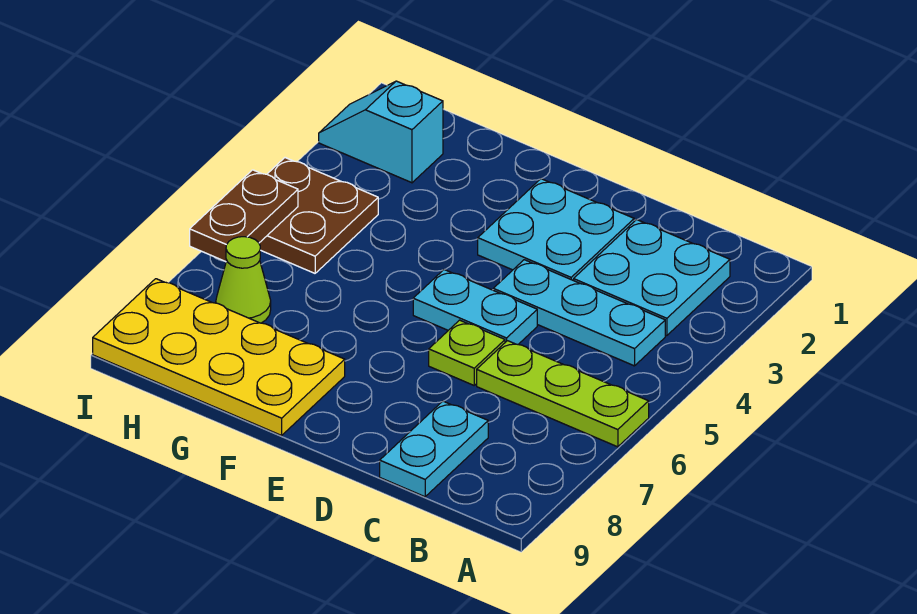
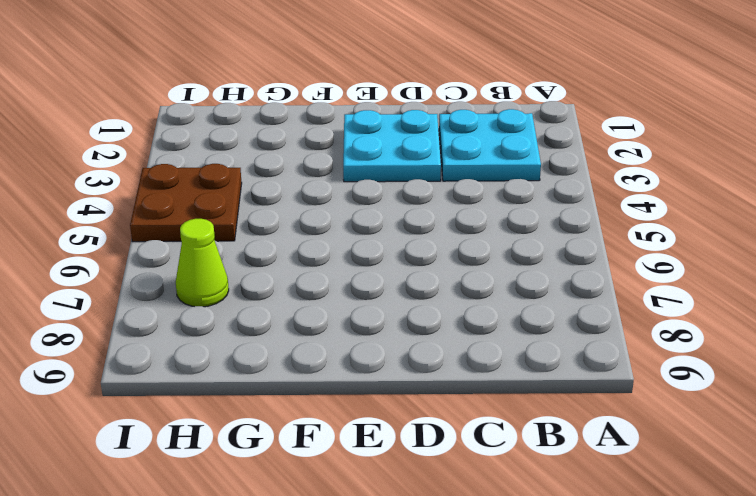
none -> lime 1x3 plate [477,341,649,447]
none -> cyan 1x3 plate [493,260,665,366]
none -> cyan 1x2 plate [380,401,488,497]

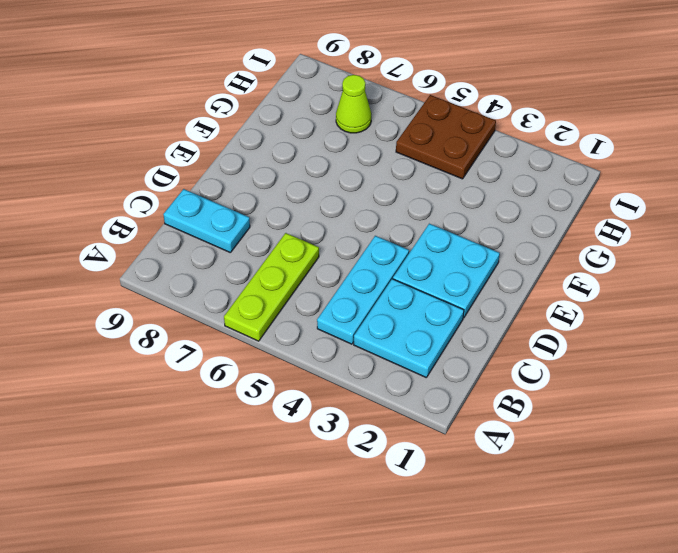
none -> cyan 1x2 plate [413,269,537,344]
none -> lime 1x1 plate [429,320,505,385]
none -> yellow 2x4 plate [93,279,345,435]

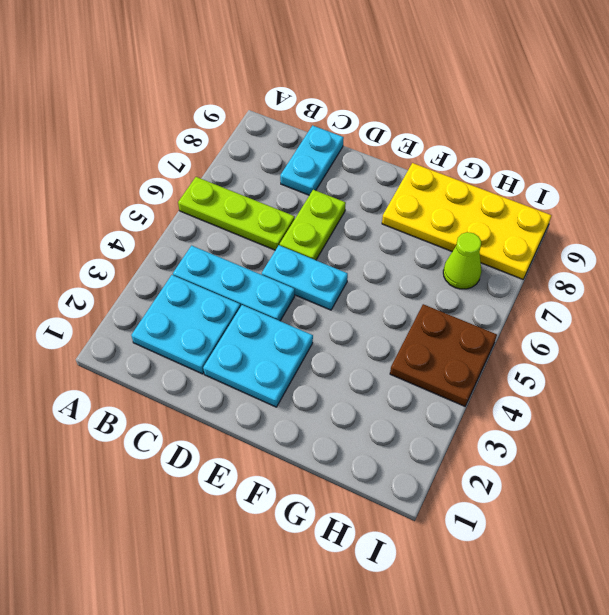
lime 1x2 plate [280,190,346,260] -> lime 1x1 plate [429,320,505,385]
none -> cyan 1x2 slope [319,81,443,183]
none -> brown 1x2 plate [190,170,298,262]

